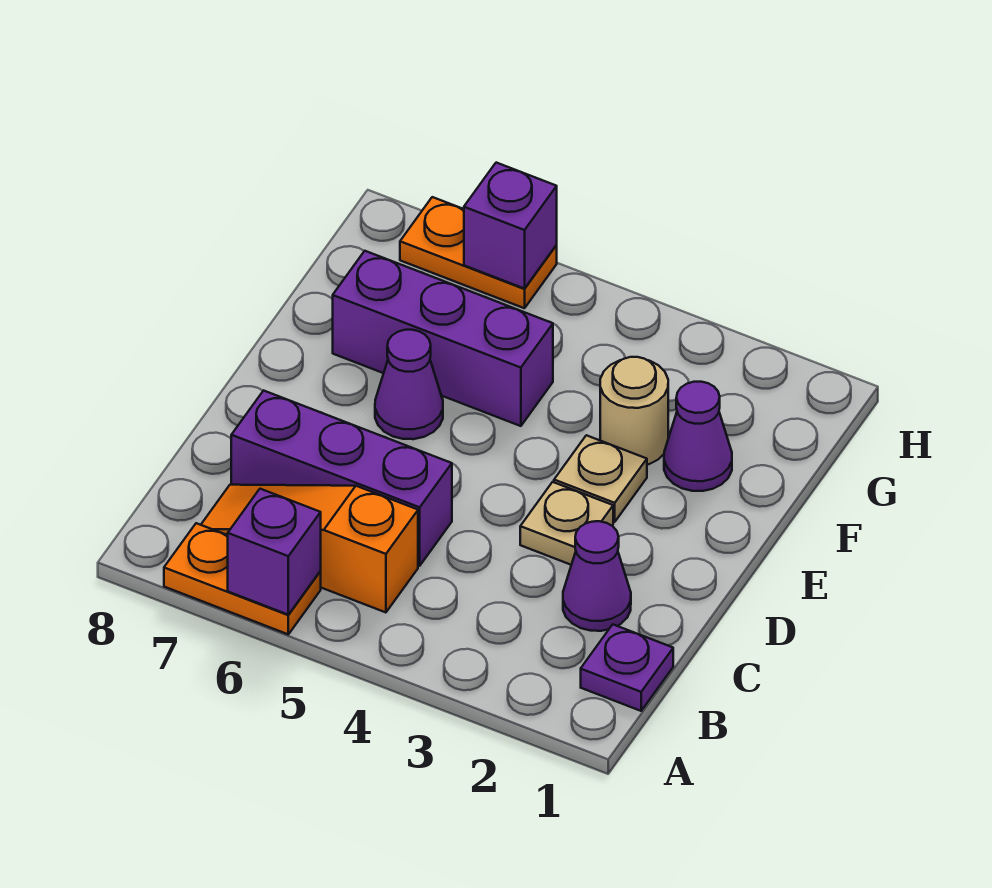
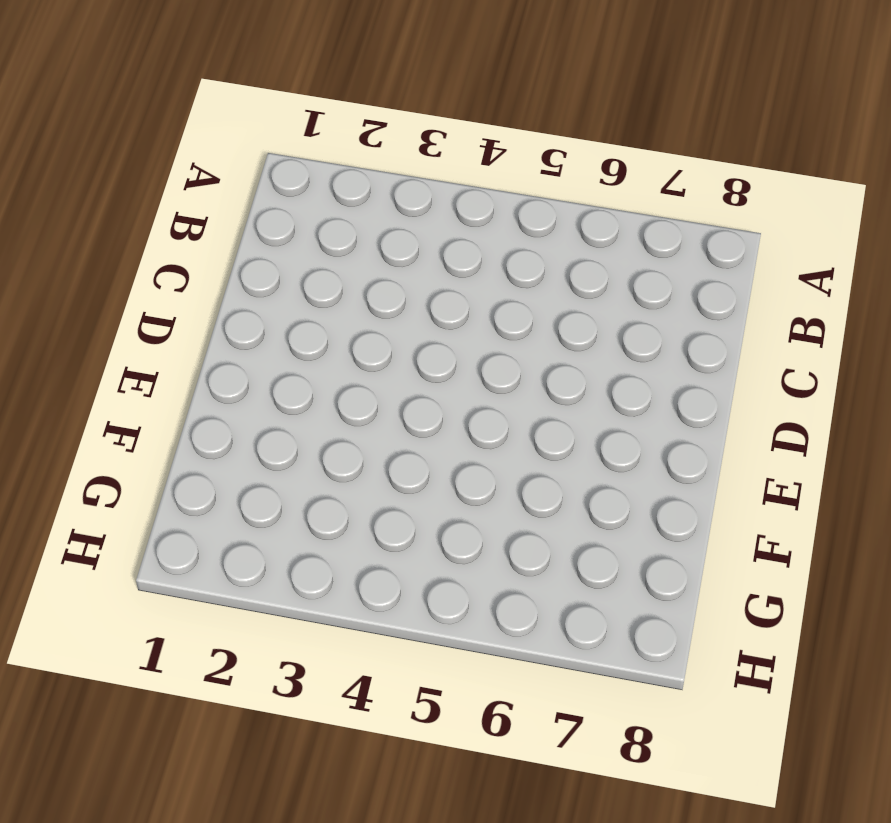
none -> orange 1x2 plate [164,523,321,634]
none -> purple 1x1 plate [581,625,673,711]
none -> orange 1x3 slope [201,485,418,612]

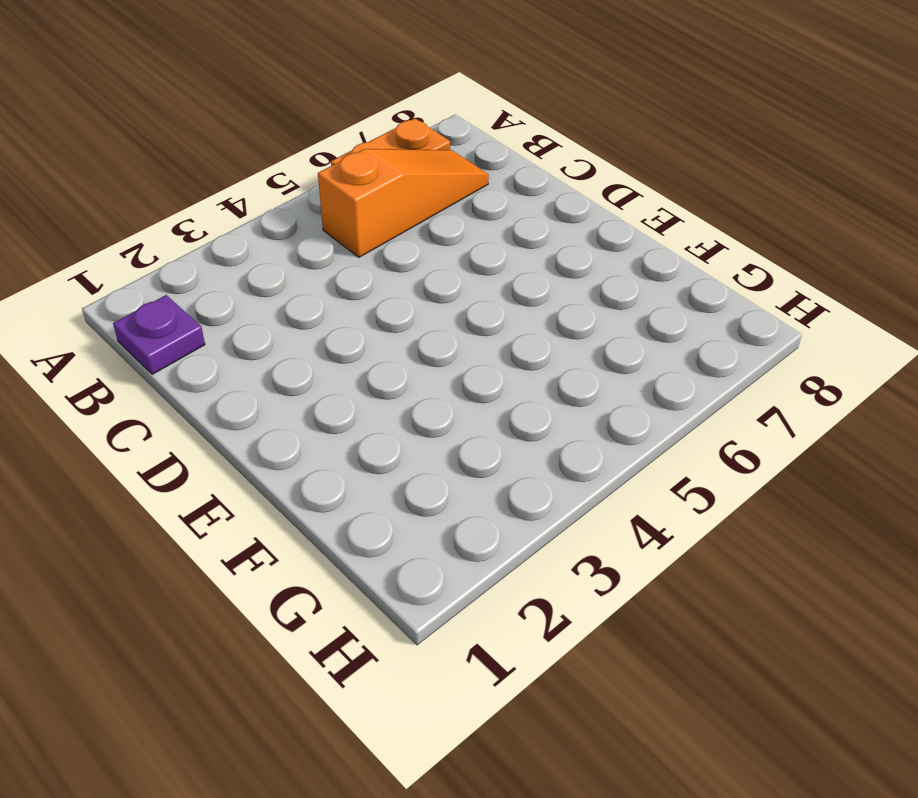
none -> purple 1x1 cone [563,521,631,631]
none -> purple 1x3 brick [231,391,452,566]
none -> tan 1x1 plate [520,482,613,565]

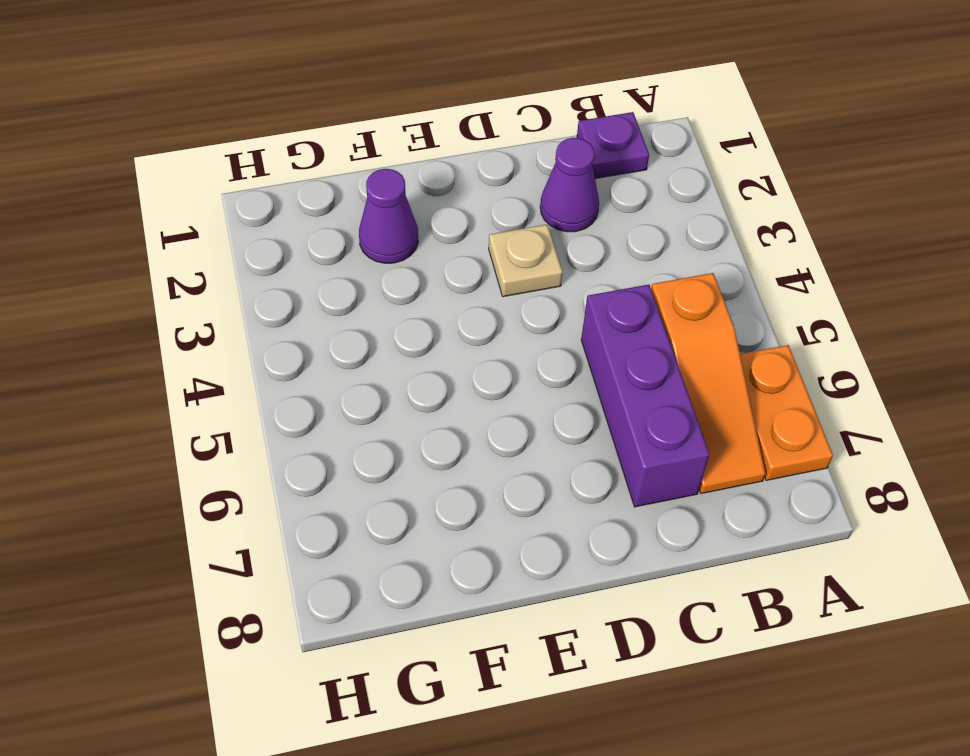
none -> tan 1x1 plate [554,435,647,522]
none -> purple 1x1 cone [375,330,443,439]
none -> tan 1x1 round brick [600,357,668,465]

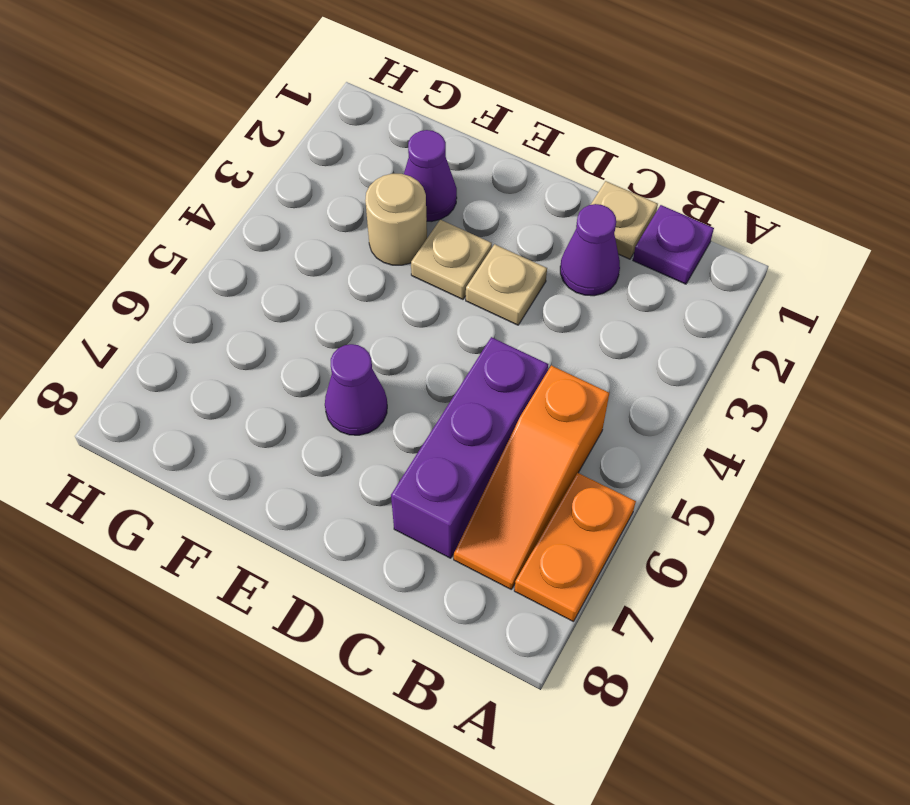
tan 1x1 plate [591,181,658,259] -> none
none -> purple 1x3 brick [333,251,553,426]
none -> orange 1x2 plate [400,197,557,308]
none -> purple 1x1 brick [228,489,321,615]

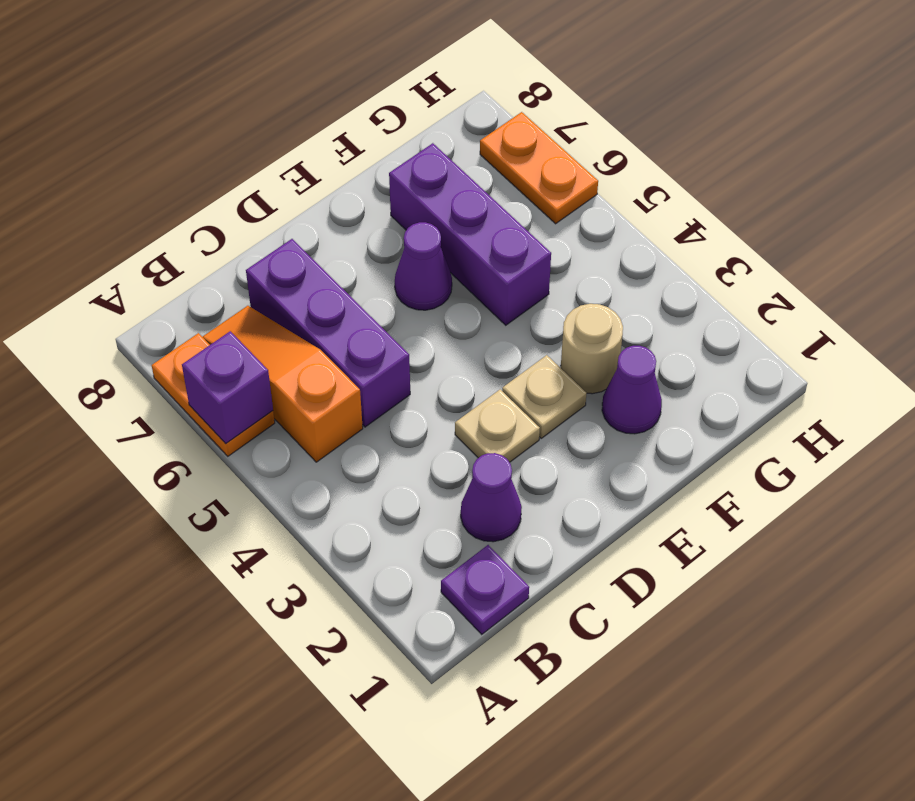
none -> purple 1x1 brick [464,163,557,289]

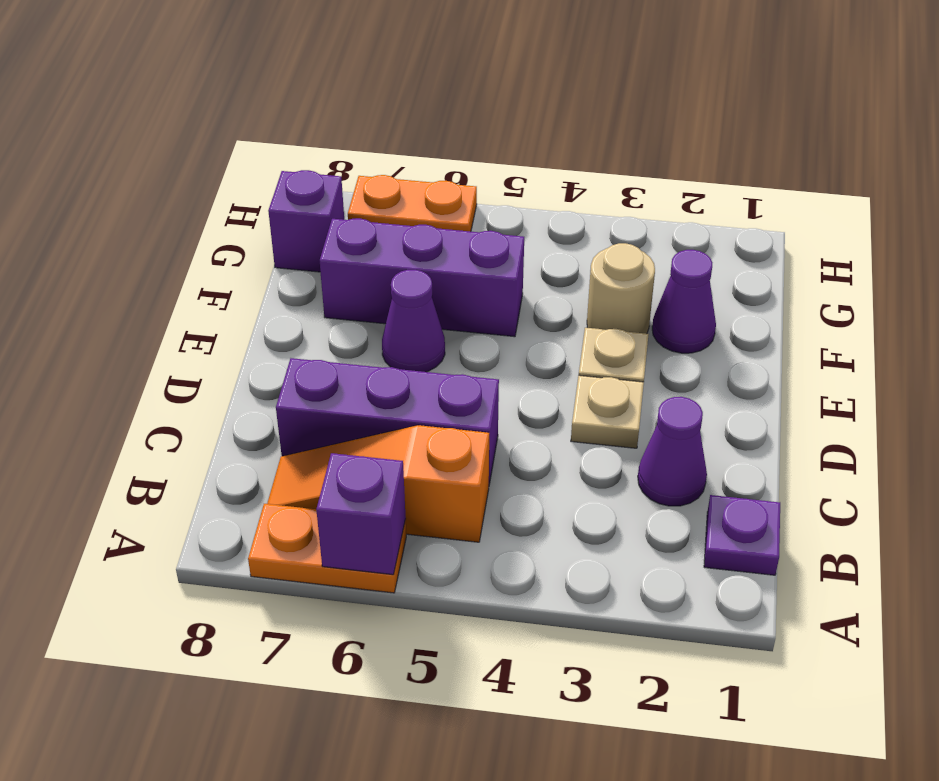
purple 1x1 brick [268,170,344,272] -> purple 1x1 brick moved to [464,163,557,289]

